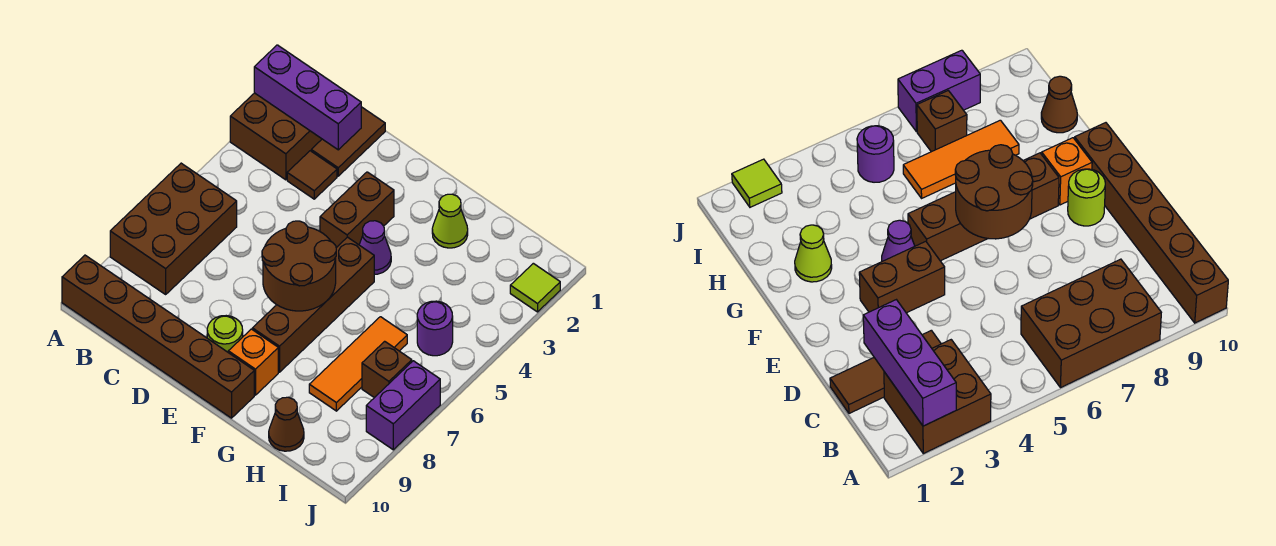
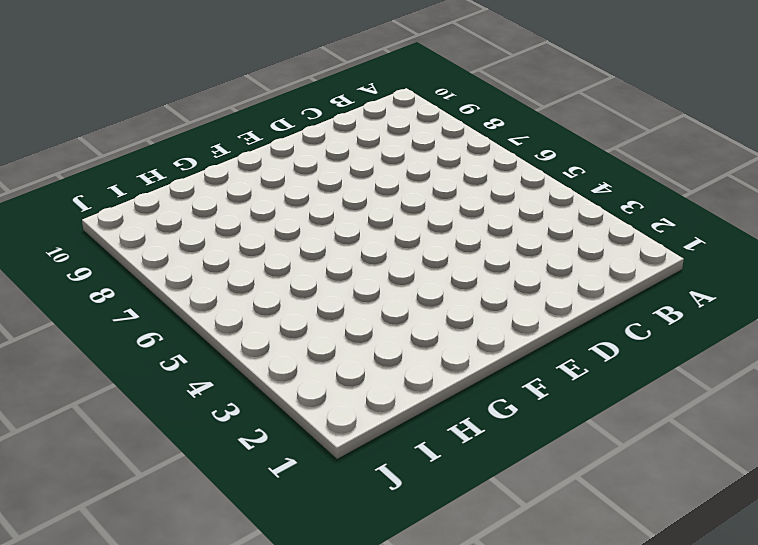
none -> brown 2x2 brick [230,93,322,180]
none -> brown 2x3 brick [110,163,237,294]
none -> brown 1x6 brick [62,255,254,418]

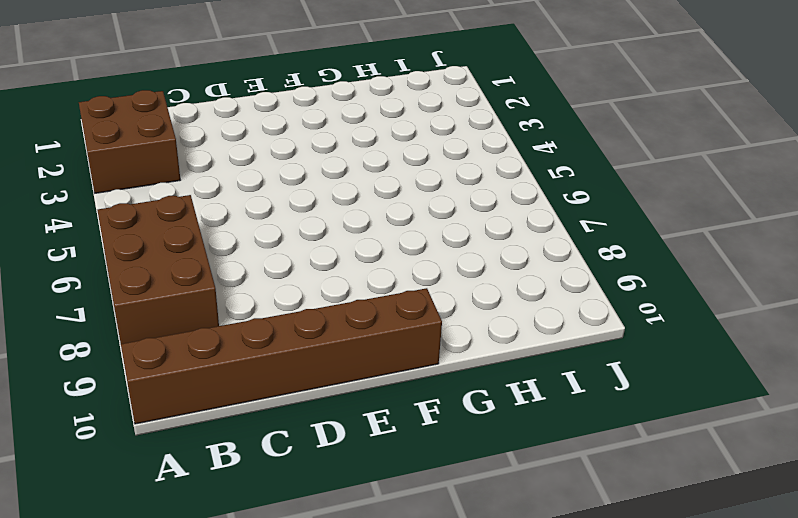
none -> brown 1x2 tile [311,107,385,176]
none -> brown 1x1 tile [287,151,337,199]
none -> brown 1x2 brick [320,172,394,248]

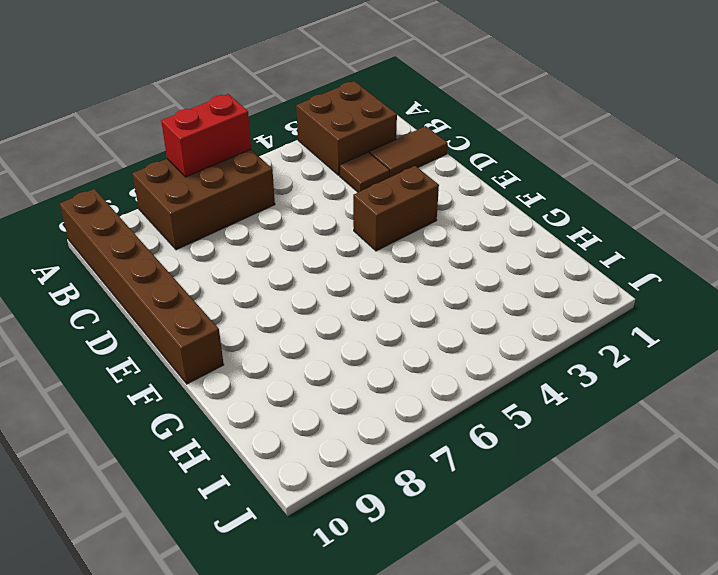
red 1x2 brick [161,94,251,177] -> none
none -> lime 1x1 round brick [207,316,243,352]
none -> purple 1x1 cone [359,221,391,275]
none -> brown 1x4 brick [252,237,374,372]

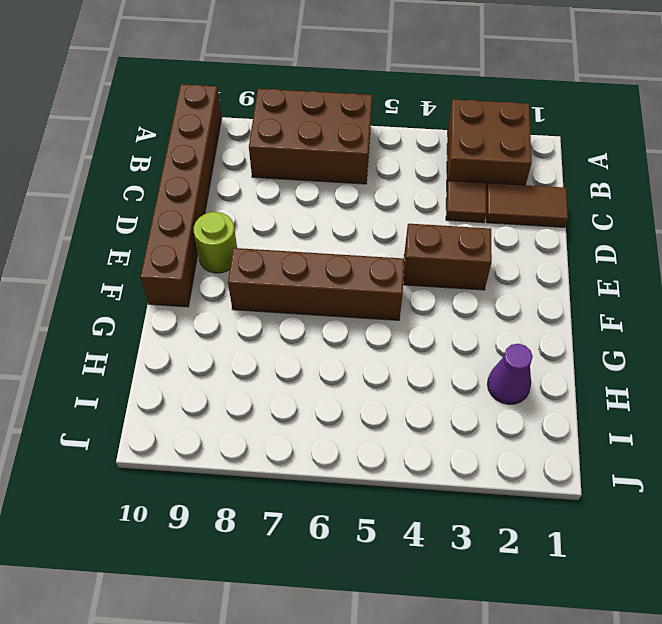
purple 1x1 cone [487,344,533,404] -> purple 1x1 cone moved to [359,221,391,275]
none -> orange 1x1 brick [228,329,278,395]
none -> lime 1x1 cone [432,194,468,248]
none -> orange 1x3 tile [309,317,407,411]

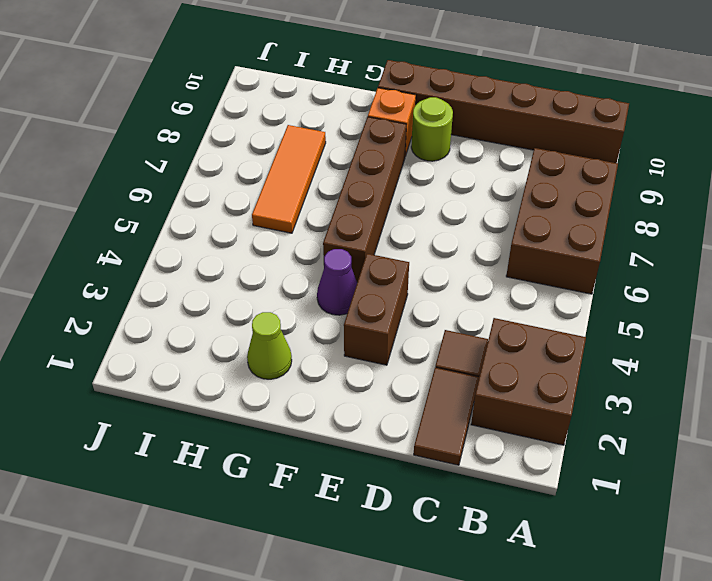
none -> brown 1x1 cone [269,397,304,451]
none -> purple 1x1 round brick [417,301,453,356]
none -> brown 1x1 brick [362,341,412,398]

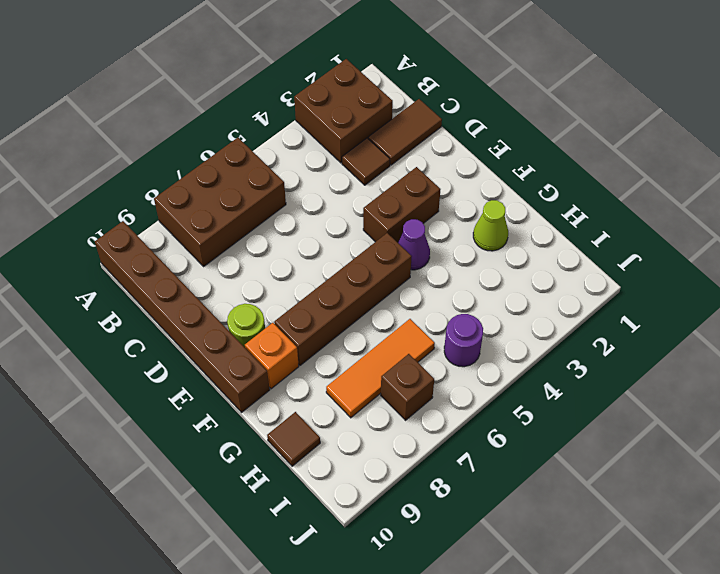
brown 1x1 tile [267,412,320,466] -> brown 1x1 cone [269,397,304,451]
none -> lime 1x1 tile [510,263,560,312]
none -> purple 1x2 brick [366,361,440,450]
none -> purple 1x3 brick [254,45,361,150]

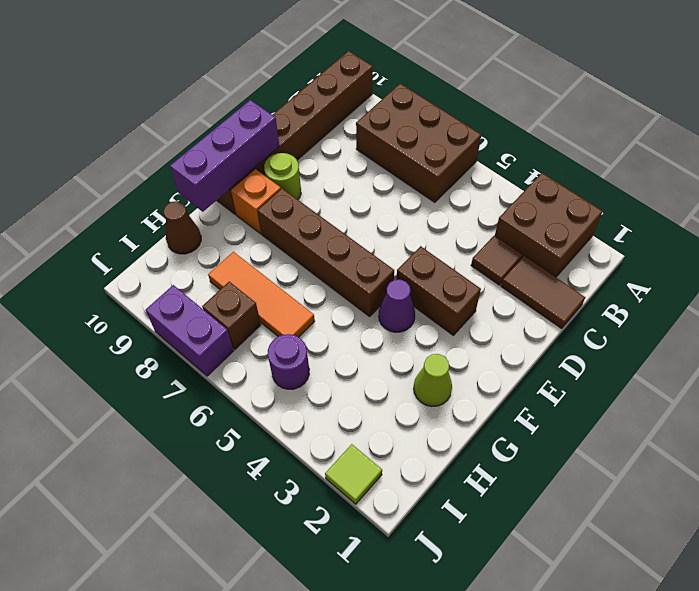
purple 1x3 brick [170,100,279,212] -> purple 1x3 brick moved to [254,45,361,150]
none -> brown 2x2 round brick [262,221,336,311]

